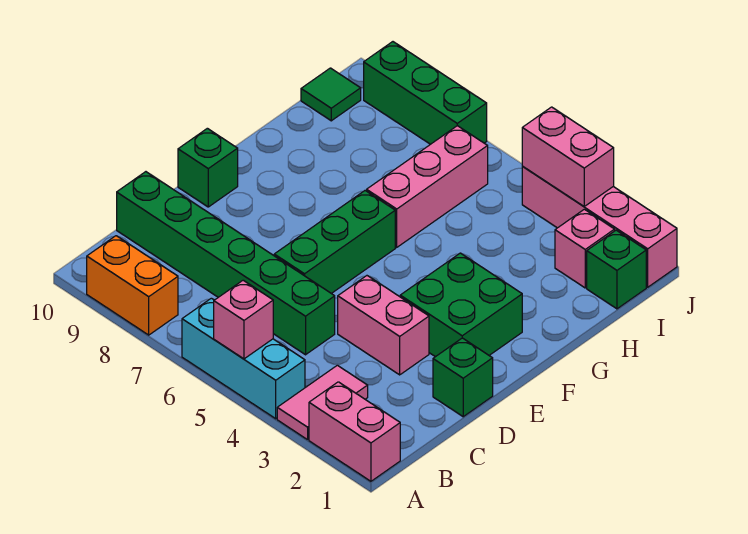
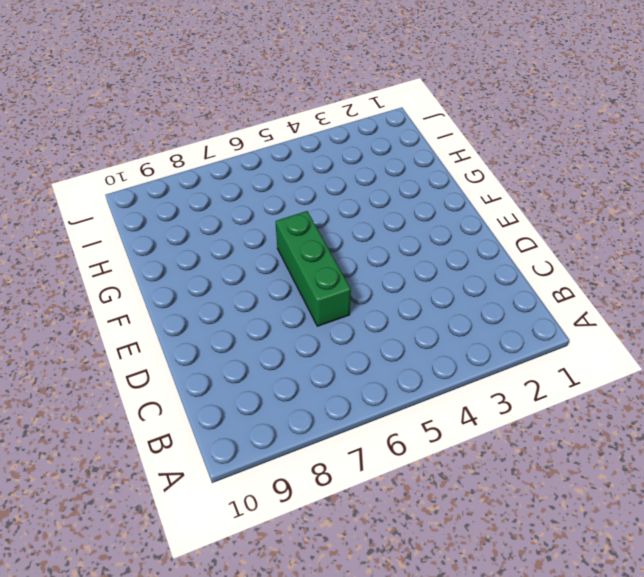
none -> pink 1x2 brick [309,382,400,481]
none -> pink 1x2 tile [277,365,368,440]
none -> cyan 1x3 brick [182,298,305,419]

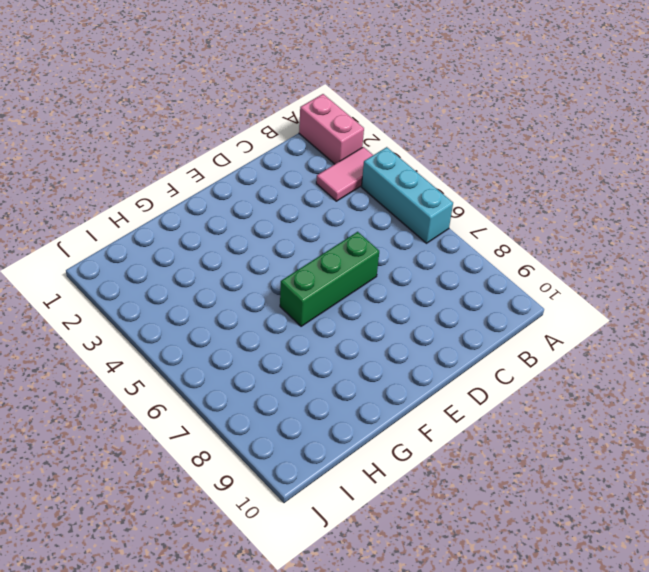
none -> orange 1x2 brick [87,236,178,335]
none -> green 1x6 brick [117,172,335,355]
none -> green 1x1 brick [433,338,493,417]

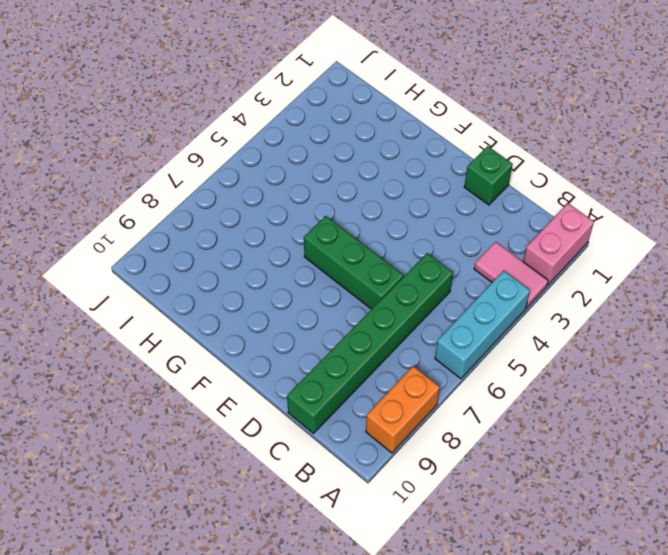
none -> pink 1x2 brick [338,276,429,375]
none -> green 2x2 brick [400,253,522,357]
none -> green 1x1 brick [178,128,238,207]

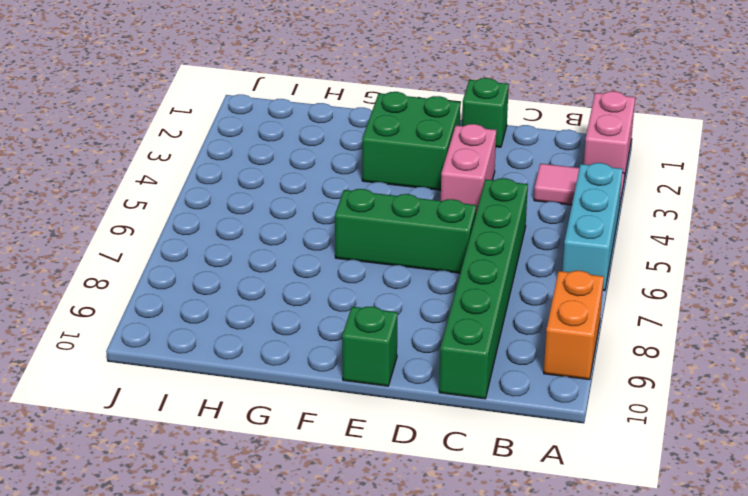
none -> pink 1x3 brick [367,126,488,247]
none -> green 1x1 brick [587,230,646,309]
none -> pink 1x1 brick [555,209,615,288]

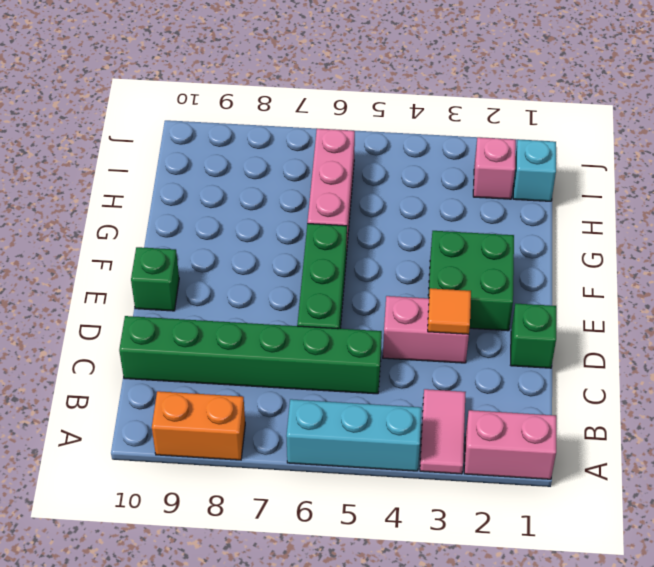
orange 1x1 tile [428,288,471,334] -> none
cyan 1x1 brick [513,140,556,201] -> green 1x1 brick [587,230,646,309]
none -> green 1x1 tile [301,68,361,121]
none -> pink 1x4 brick [522,167,677,287]
none -> green 1x3 brick [364,42,487,144]

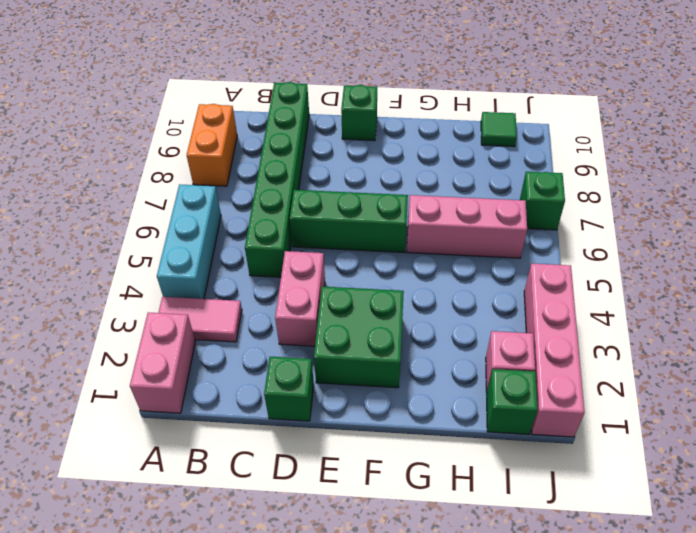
green 1x1 brick [520,172,565,230] -> green 1x3 brick [364,42,487,144]
none -> pink 1x1 brick [214,280,273,359]
none -> pink 1x2 brick [522,107,614,206]

